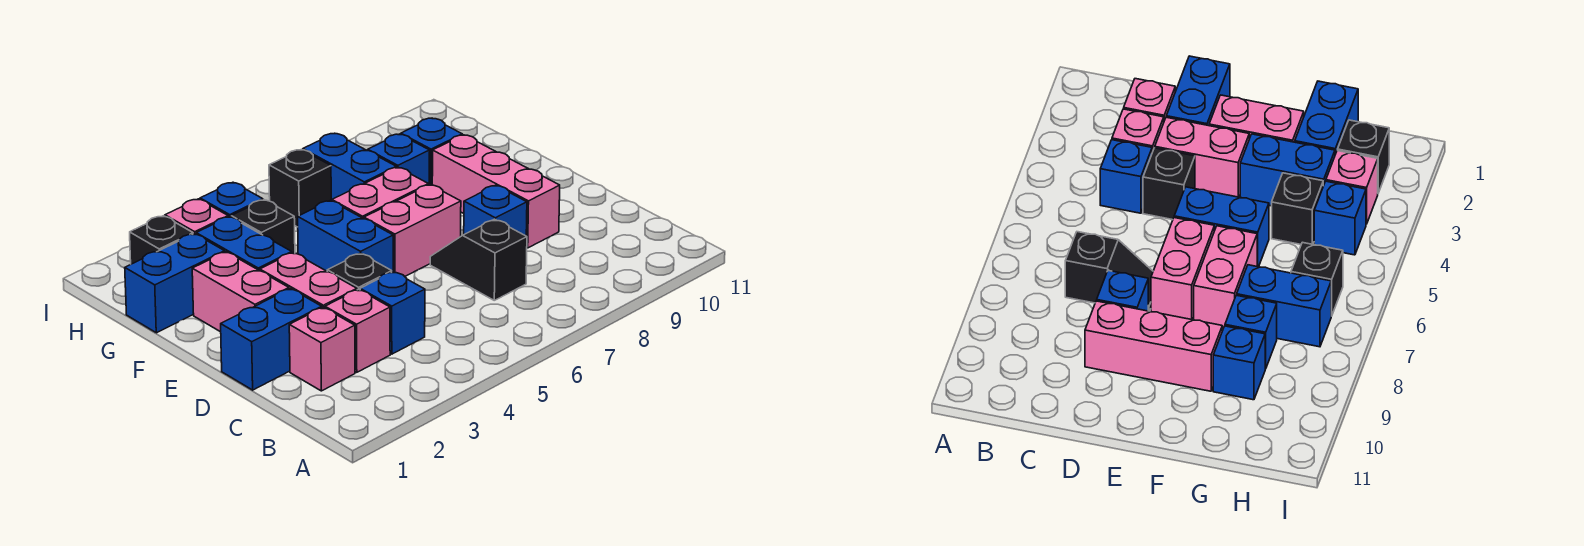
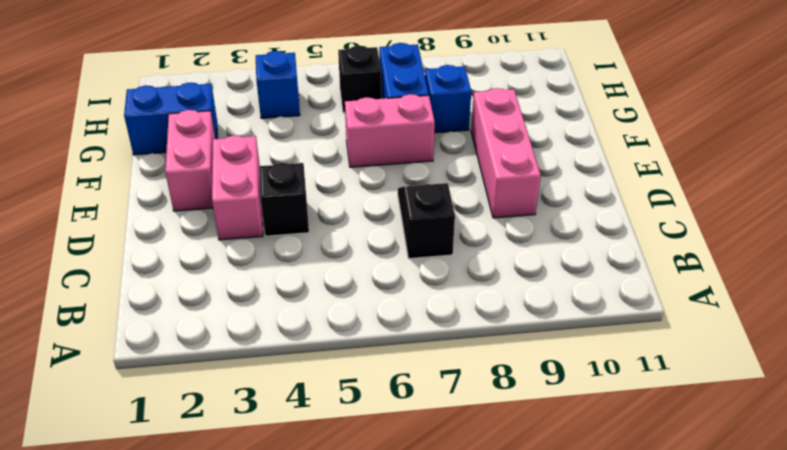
none -> pink 1x1 brick [289,307,355,391]
none -> pink 1x1 brick [325,289,390,372]
none -> blue 1x1 brick [360,272,425,354]

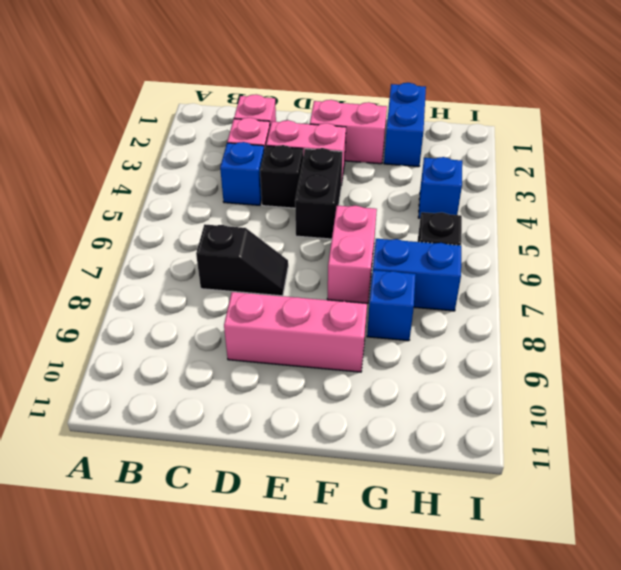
black 1x2 brick [295,148,342,239] -> blue 1x2 brick [298,200,393,272]
none -> blue 1x2 brick [221,289,322,390]
none -> blue 1x1 brick [464,185,527,236]
none -> pink 1x2 brick [364,184,461,276]

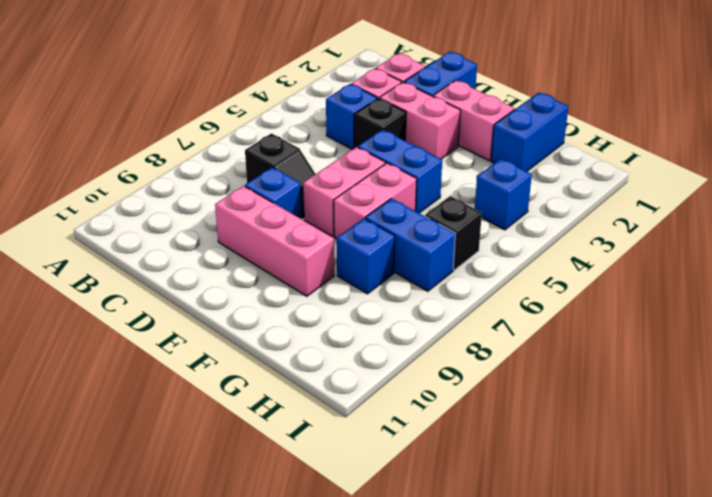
none -> blue 1x2 brick [196,217,292,271]
none -> black 1x1 brick [231,200,295,253]
none -> blue 1x1 brick [401,118,462,185]

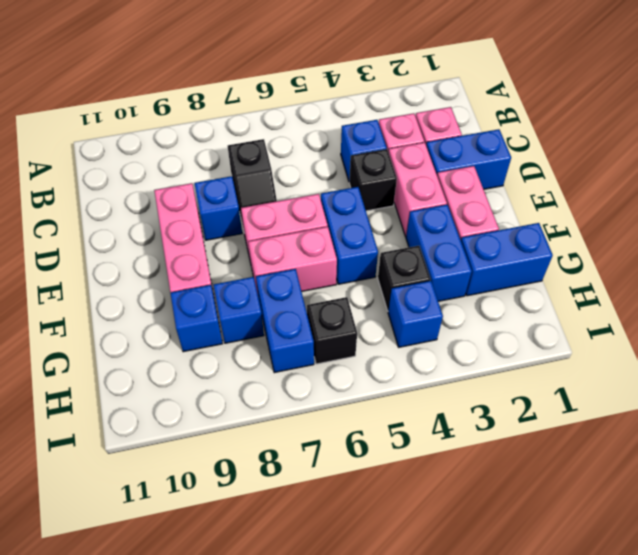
none -> black 1x1 brick [130,216,193,264]
none -> pink 1x1 brick [165,199,228,234]

